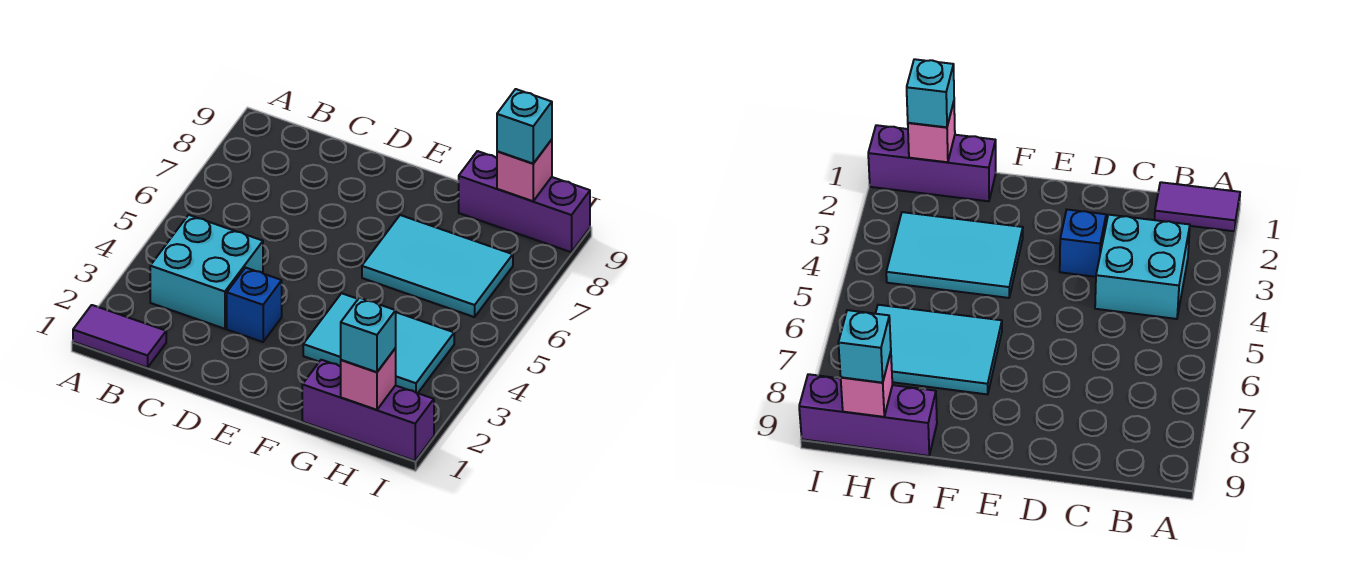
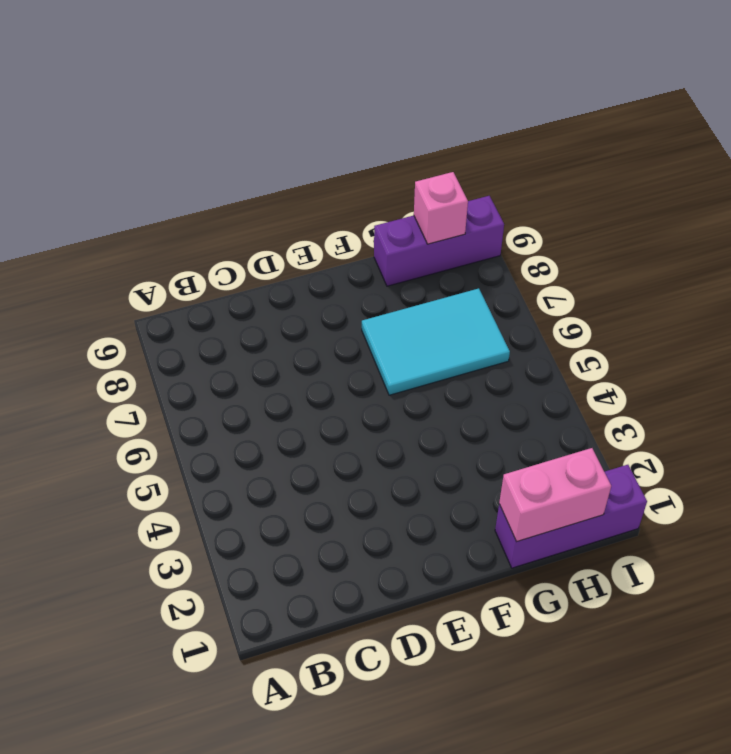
pink 1x2 brick [499,448,611,542] -> pink 1x1 brick [340,348,396,410]
none -> purple 1x2 tile [73,305,166,368]
none -> cyan 2x2 brick [150,215,263,329]

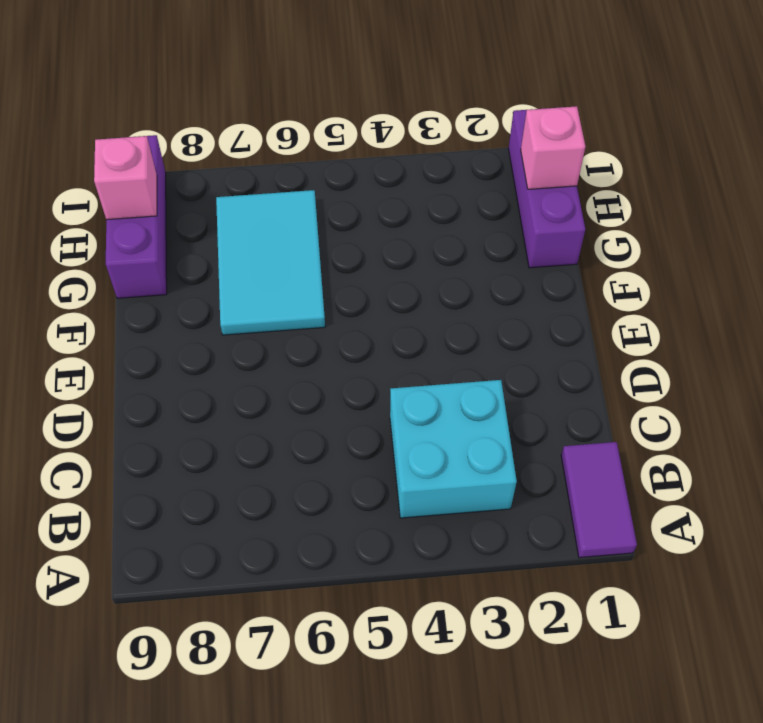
none -> blue 1x1 brick [227,268,282,342]
none -> cyan 2x3 tile [303,293,454,393]

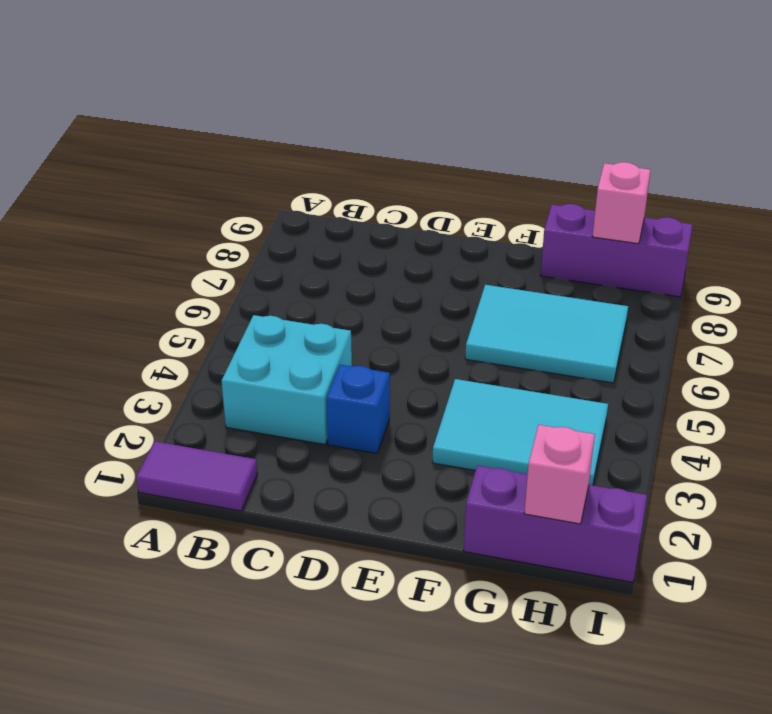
none -> cyan 1x1 brick [341,298,396,372]
none -> cyan 1x1 brick [497,89,552,164]

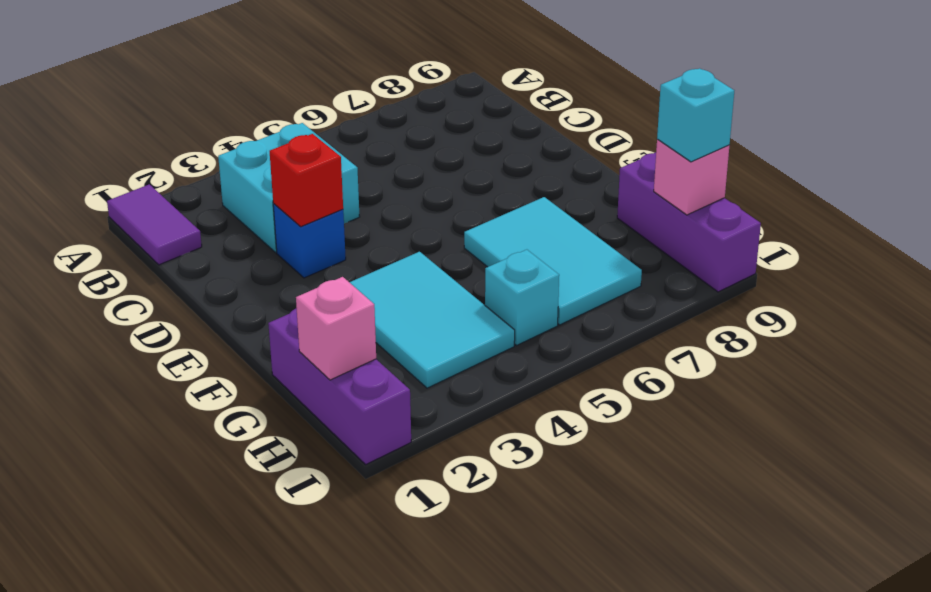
red 1x1 brick [270,134,343,227] -> none
cyan 1x1 brick [485,250,559,345] -> cyan 1x1 brick moved to [341,298,396,372]

